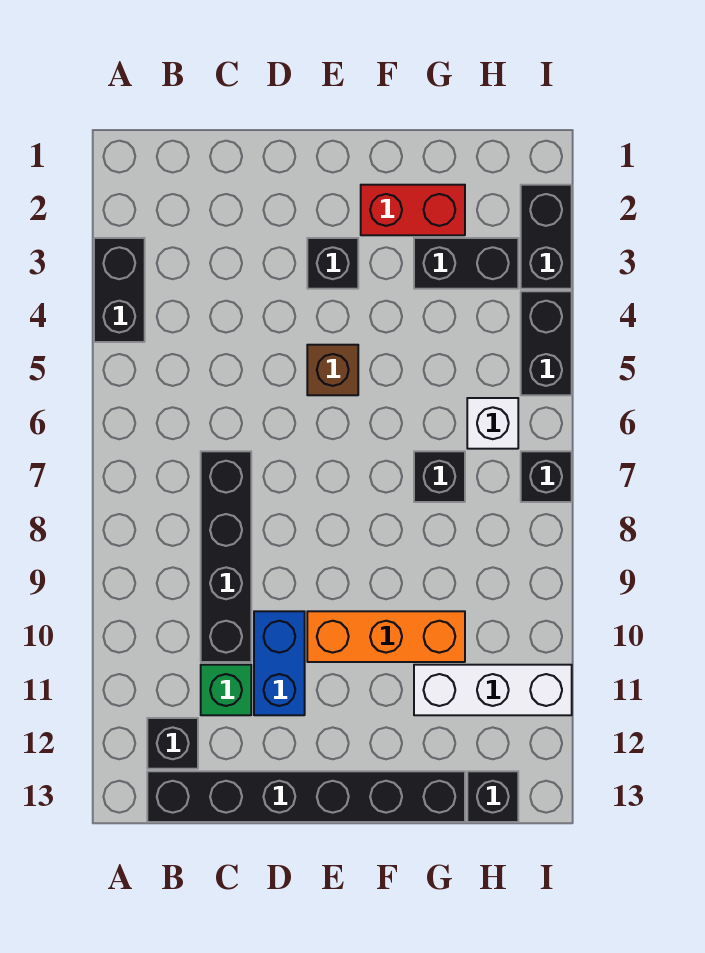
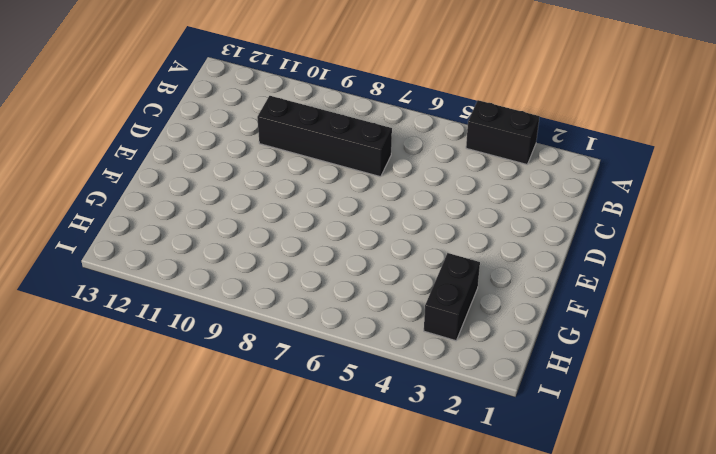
none -> black 1x1 brick [147,718,198,769]
none -> black 1x6 brick [147,771,465,822]
none -> green 1x1 brick [201,665,251,715]

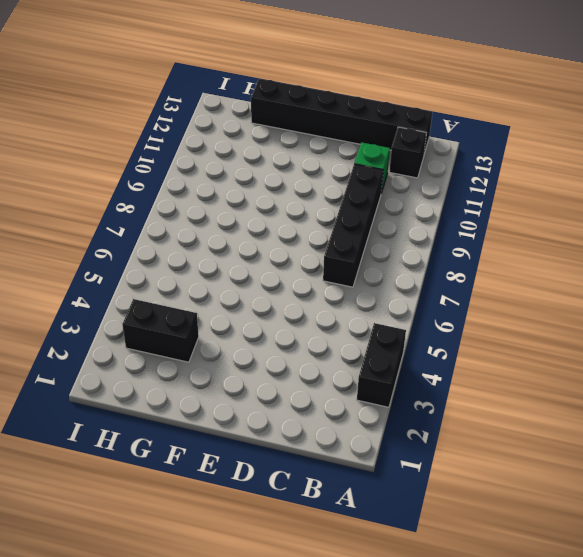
none -> blue 1x2 brick [254,611,305,715]
none -> black 1x1 brick [307,238,358,289]
none -> brown 1x1 brick [307,345,358,395]

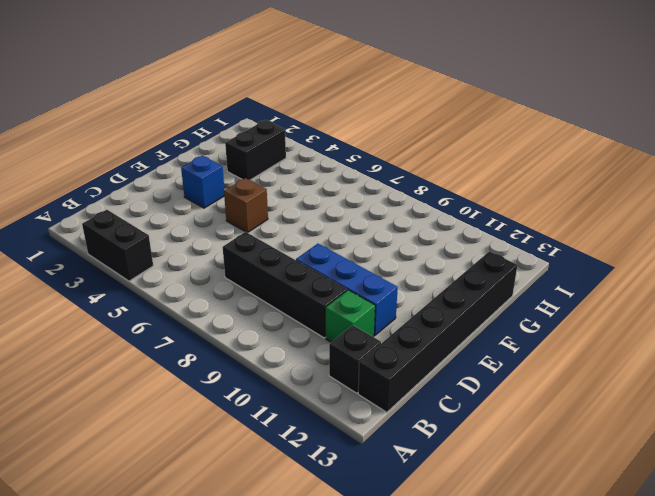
blue 1x3 brick [296,244,398,336] -> blue 1x2 brick [254,611,305,715]
blue 1x1 brick [181,156,225,208] -> black 1x1 brick [307,238,358,289]
none -> orange 1x3 brick [307,611,465,662]
none -> red 1x2 brick [361,185,465,235]
none -> black 1x1 brick [414,451,465,502]

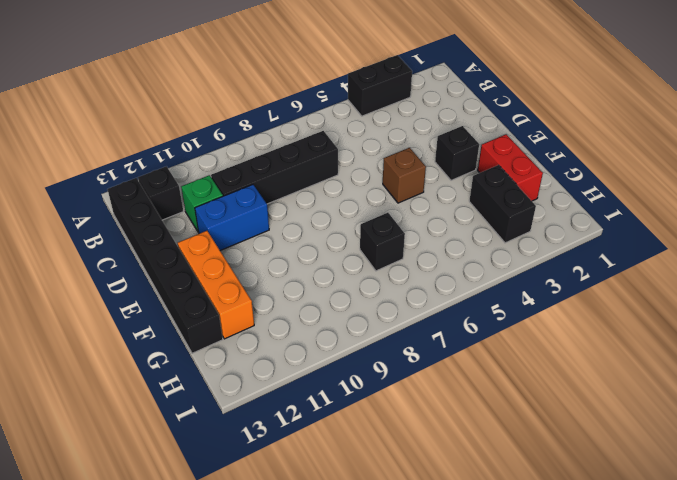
orange 1x3 brick [178,231,254,339] -> orange 1x3 brick moved to [307,611,465,662]
none -> white 1x3 brick [414,665,572,715]
none -> white 1x1 brick [467,398,518,449]
none -> black 1x1 brick [467,771,518,822]

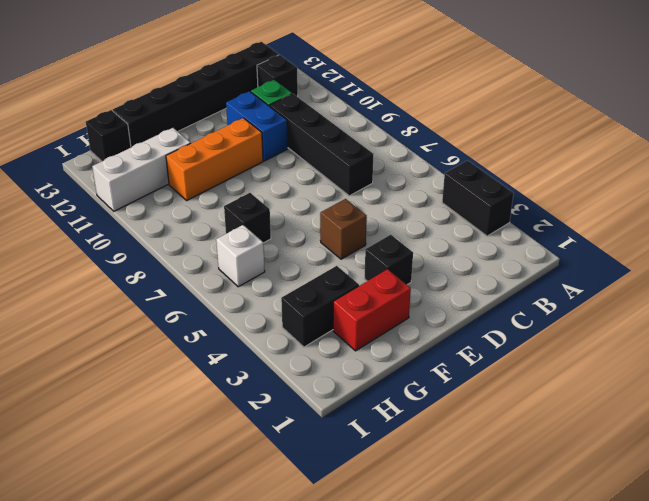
none -> black 1x2 brick [521,185,572,289]
none -> black 1x2 brick [521,291,572,395]
none -> black 1x1 brick [521,451,572,502]

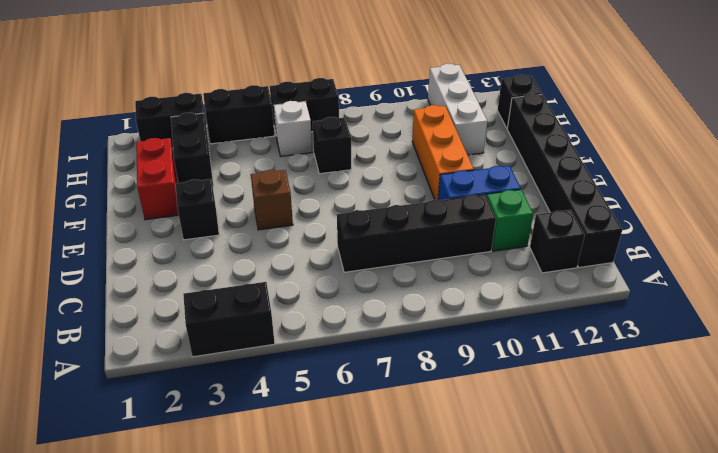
black 1x2 brick [270,78,339,133] -> black 1x1 brick [521,451,572,502]

